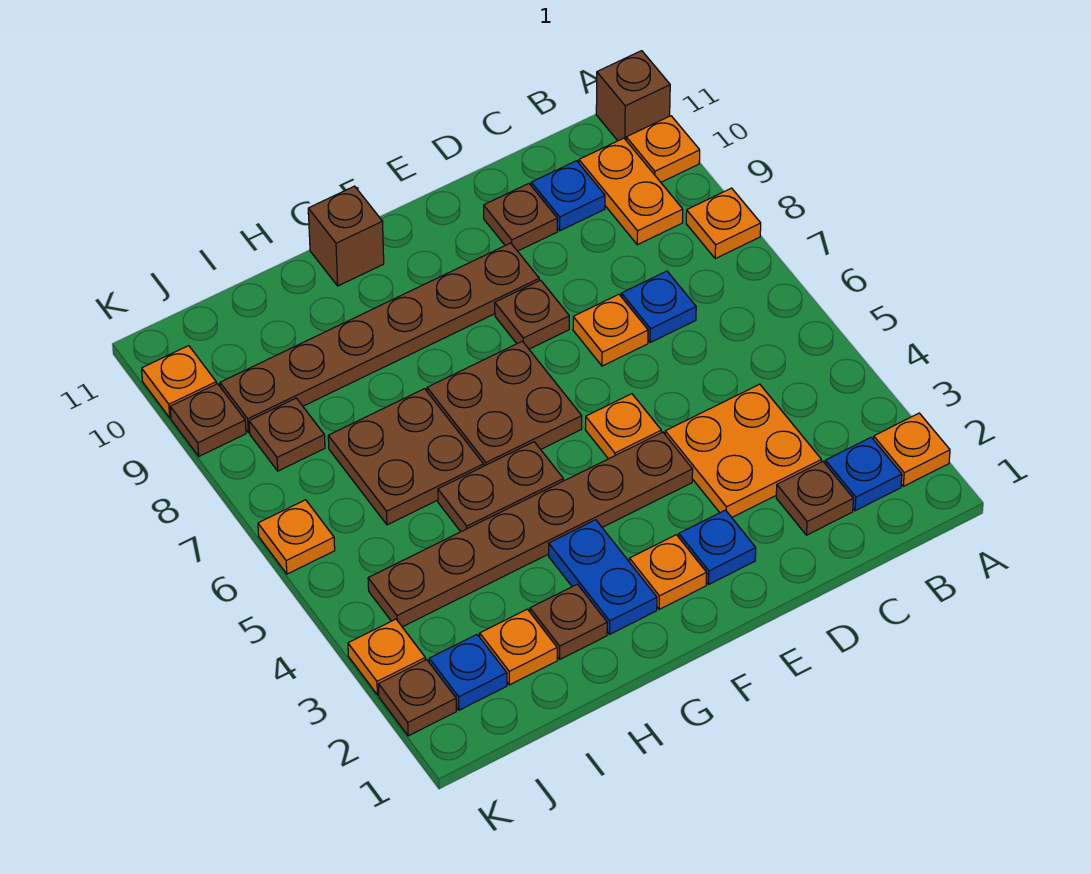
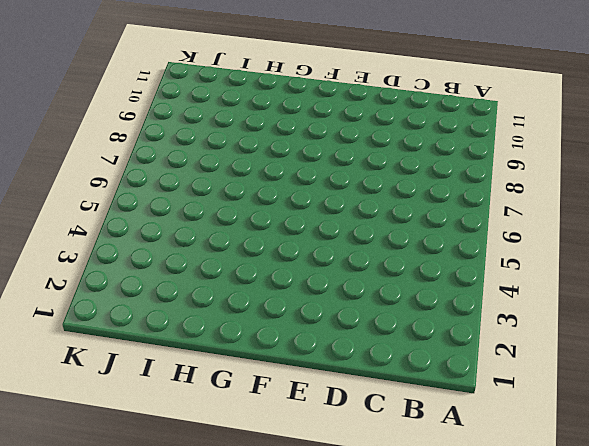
none -> orange 1x1 plate [873,413,950,486]
none -> orange 1x1 plate [686,188,761,259]
none -> orange 1x1 plate [626,116,700,182]
none -> brown 1x1 brick [596,51,670,141]

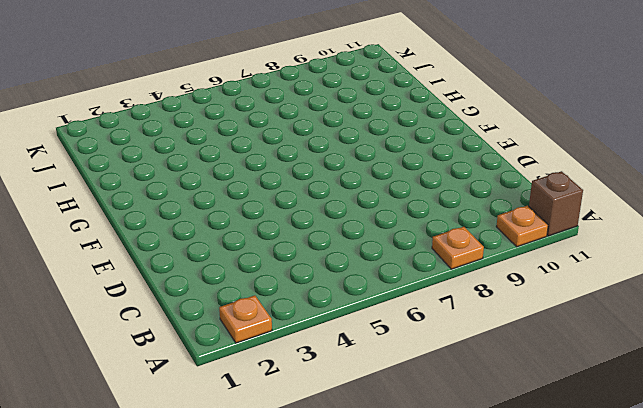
none -> blue 1x1 plate [825,437,902,511]
none -> orange 1x2 plate [579,138,683,245]
none -> brown 1x1 plate [776,462,853,535]
none -> orange 2x2 plate [665,384,821,517]

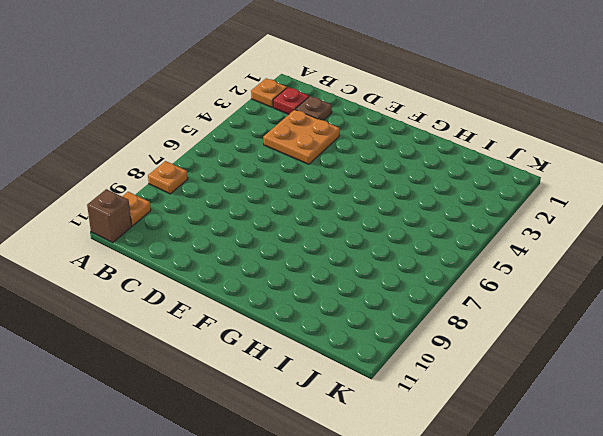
red 1x1 plate [273,87,309,115] -> blue 1x1 plate [825,437,902,511]
none -> orange 1x2 plate [579,138,683,245]
none -> blue 1x1 plate [621,271,696,342]
none -> blue 1x1 plate [531,161,605,231]
none -> orange 1x1 plate [573,294,648,366]

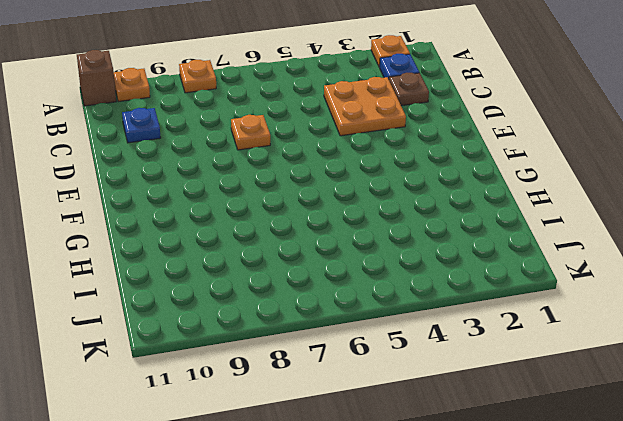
none -> orange 1x2 plate [579,138,683,245]
none -> blue 1x1 plate [621,271,696,342]
none -> brown 1x1 plate [484,184,557,251]
none -> blue 1x1 plate [679,510,756,584]

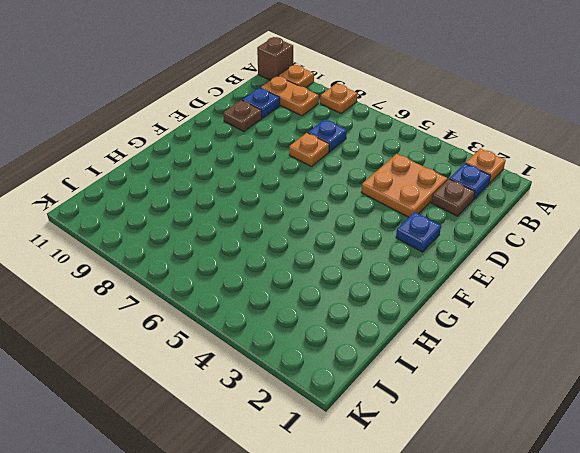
none -> brown 1x6 plate [368,432,693,627]
none -> orange 1x1 plate [585,394,661,459]
none -> brown 1x1 plate [495,280,569,349]
none -> brown 1x6 plate [220,243,539,433]

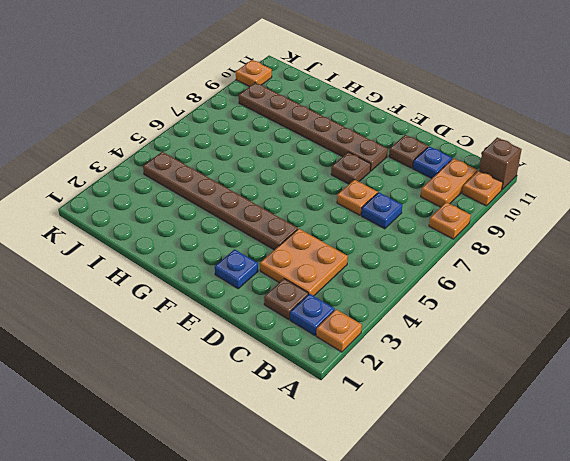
none -> orange 1x1 plate [585,394,661,459]
none -> orange 1x1 plate [629,535,707,609]
none -> brown 2x2 plate [427,341,582,466]
none -> blue 1x2 plate [549,520,657,634]

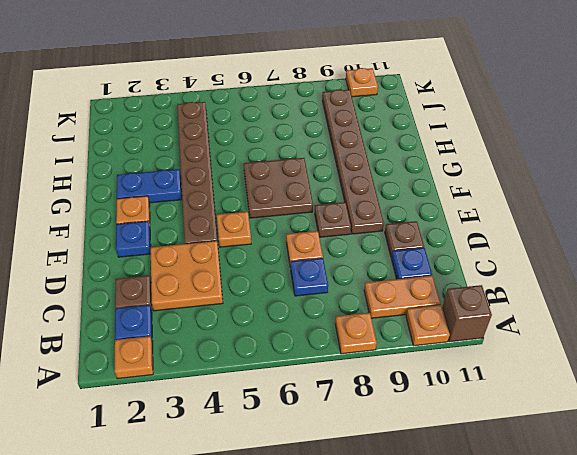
none -> brown 1x2 plate [438,442,563,532]
none -> brown 1x1 brick [308,186,384,286]
none -> brown 1x1 plate [530,584,607,659]
none -> brown 2x2 plate [328,389,484,525]

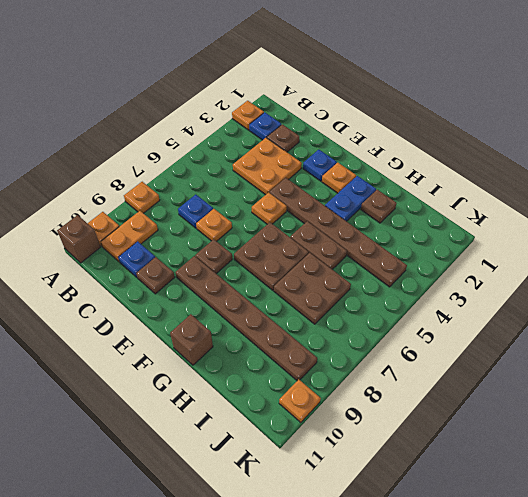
none -> orange 1x1 plate [480,609,557,685]
none -> blue 1x1 plate [429,635,507,710]
none -> brown 1x1 plate [249,398,325,471]
none -> brown 1x1 plate [378,660,456,736]

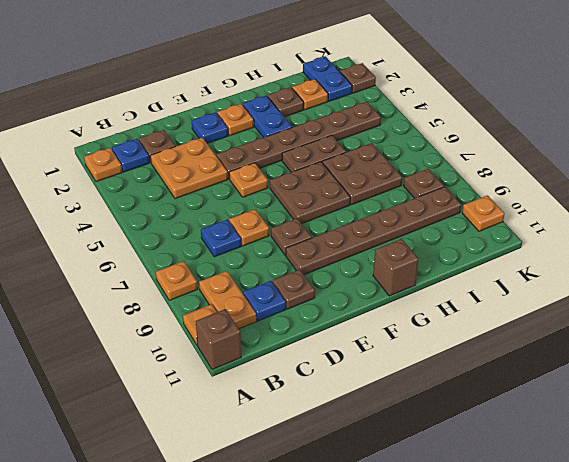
blue 1x2 plate [303,56,352,101] -> blue 1x1 plate [429,635,507,710]
none -> orange 1x1 plate [348,619,425,695]
none -> orange 1x1 plate [258,500,335,574]
none -> brown 1x1 plate [170,384,246,456]

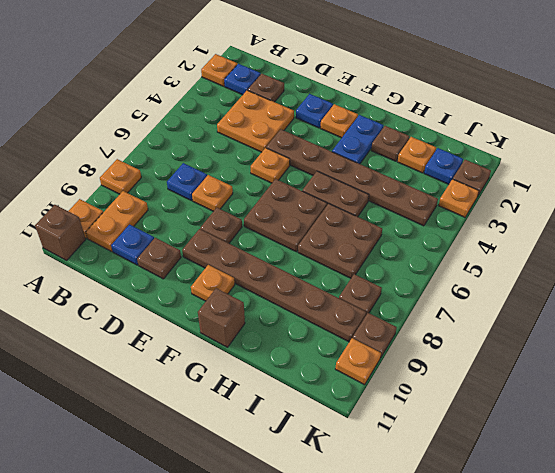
orange 1x1 plate [191,265,235,301] -> orange 1x1 plate moved to [258,500,335,574]

